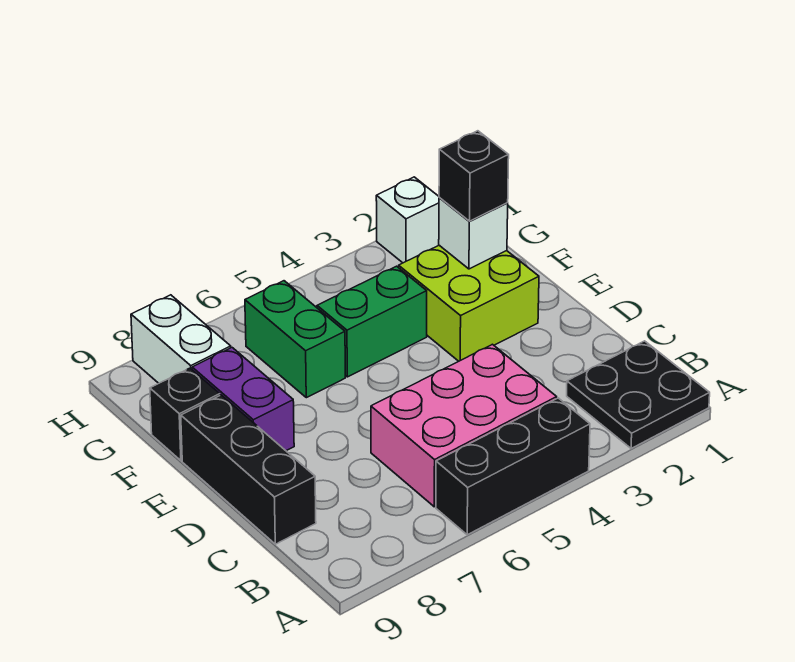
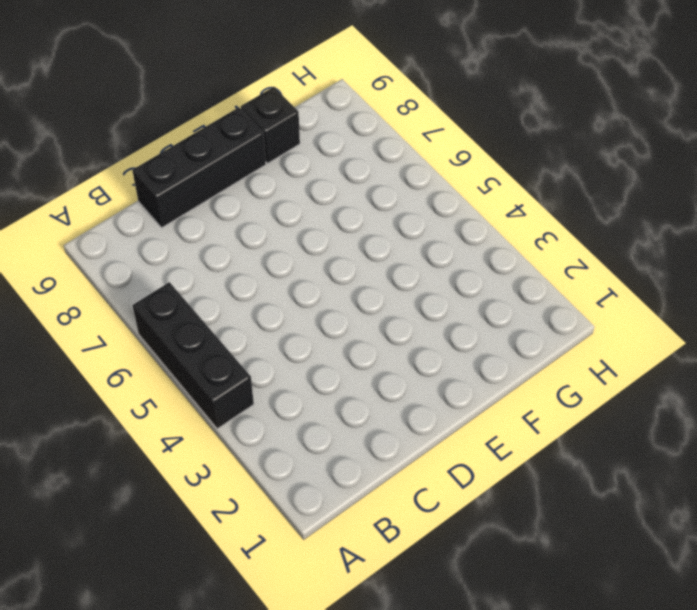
none -> black 2x2 plate [567,341,710,449]
none -> pink 2x3 brick [371,344,557,507]
none -> lime 2x2 brick [399,245,539,361]

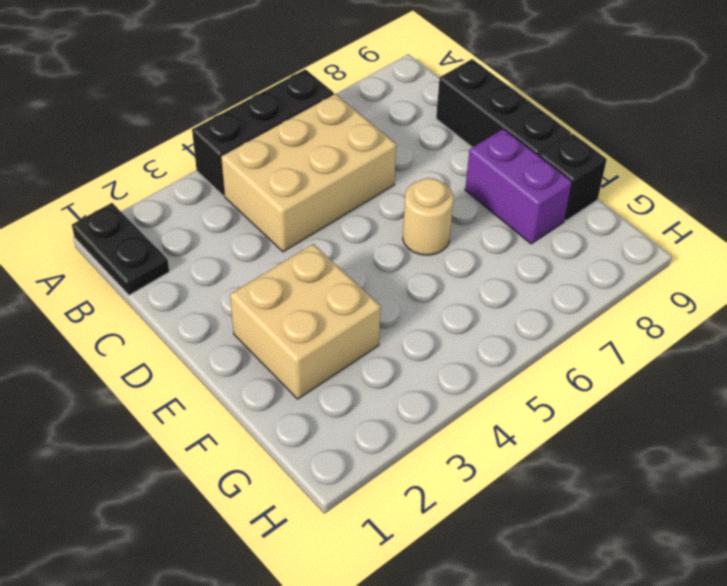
black 1x2 plate [72,203,169,295] -> black 2x2 plate [567,341,710,449]
tan 2x3 brick [221,94,396,252] -> pink 2x3 brick [371,344,557,507]
tan 2x2 brick [230,244,381,399] -> lime 2x2 brick [399,245,539,361]
tan 1x1 round brick [403,178,454,255] -> none
none -> green 1x2 brick [317,266,427,377]
none -> green 1x2 brick [245,281,345,398]
none -> white 1x2 brick [131,295,231,383]

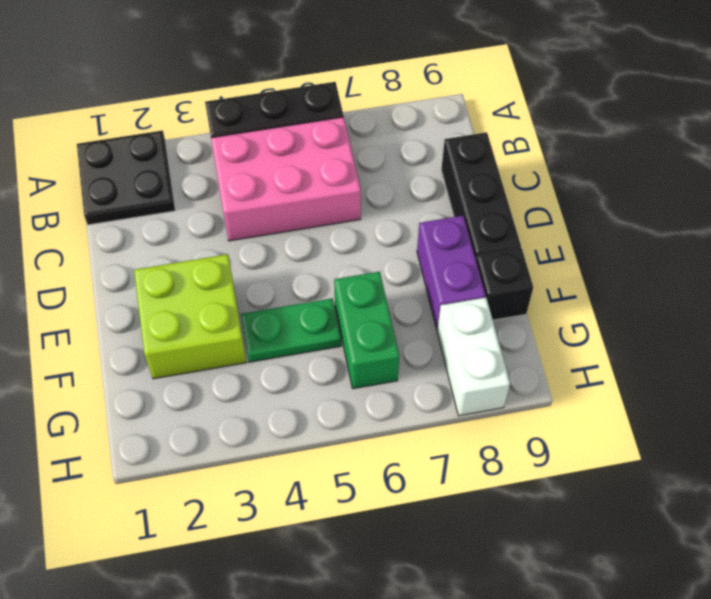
green 1x2 plate [241,298,341,362] -> green 1x2 brick [317,266,427,377]
none -> white 1x1 brick [376,177,439,263]
none -> white 1x1 brick [439,198,508,269]
none -> black 1x1 brick [439,131,509,221]

